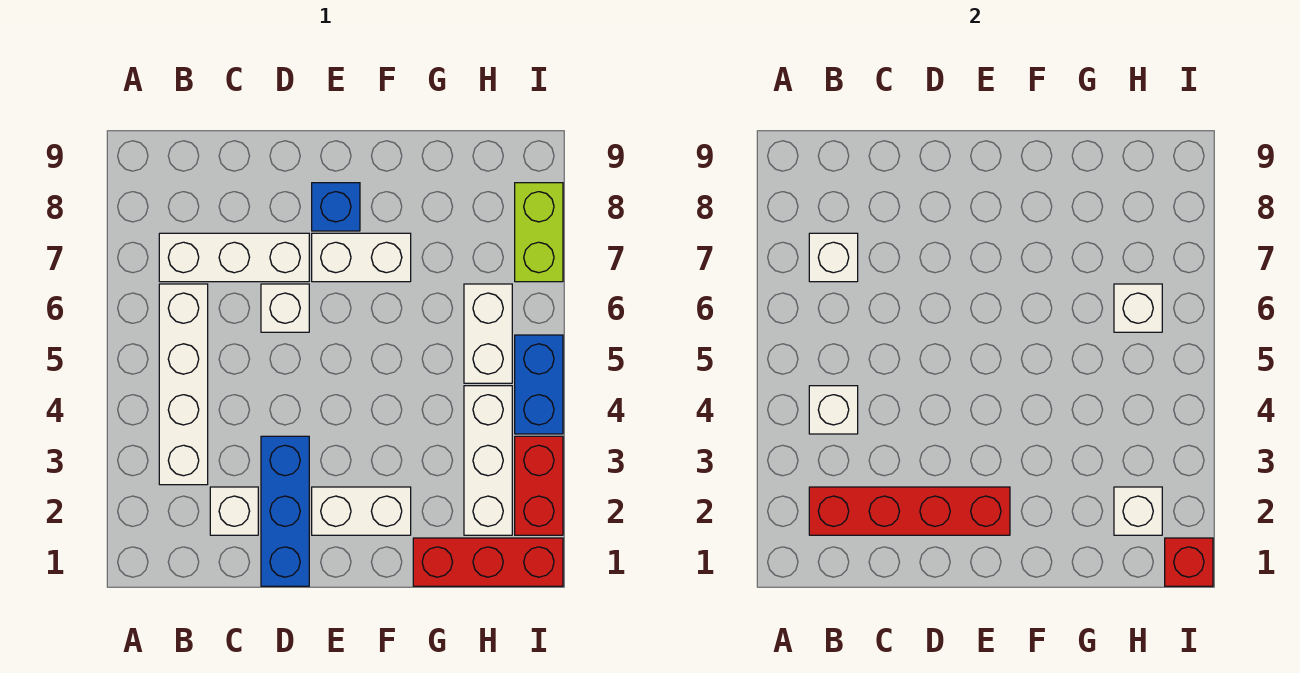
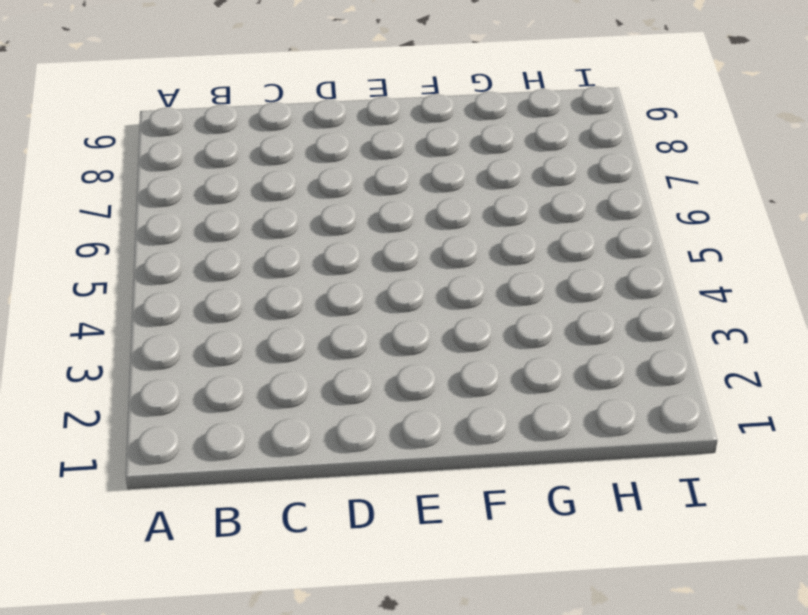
none -> white 1x4 brick [159,284,208,485]
none -> white 1x3 brick [159,233,309,282]
none -> white 1x1 brick [210,487,258,535]

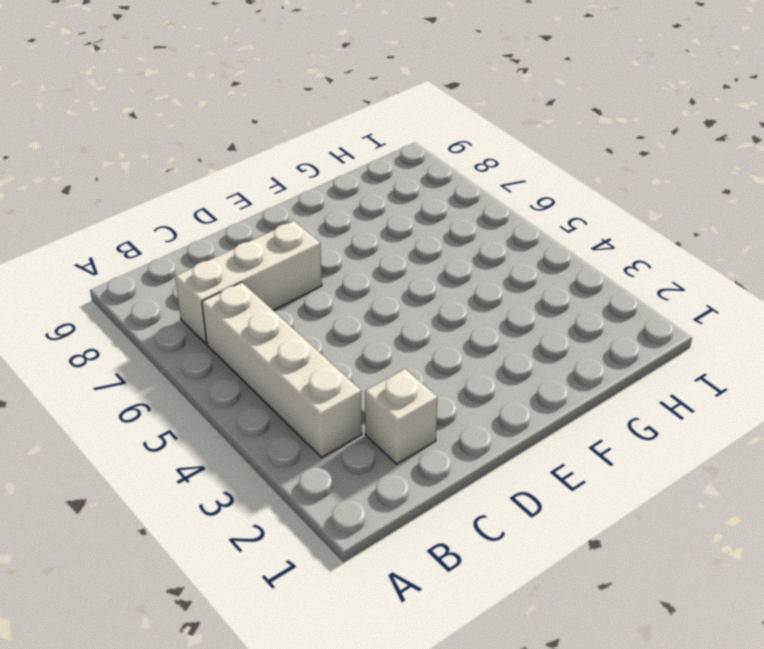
none -> blue 1x3 brick [261,436,309,586]
none -> white 1x1 brick [261,284,309,332]
none -> white 1x2 brick [312,487,411,535]

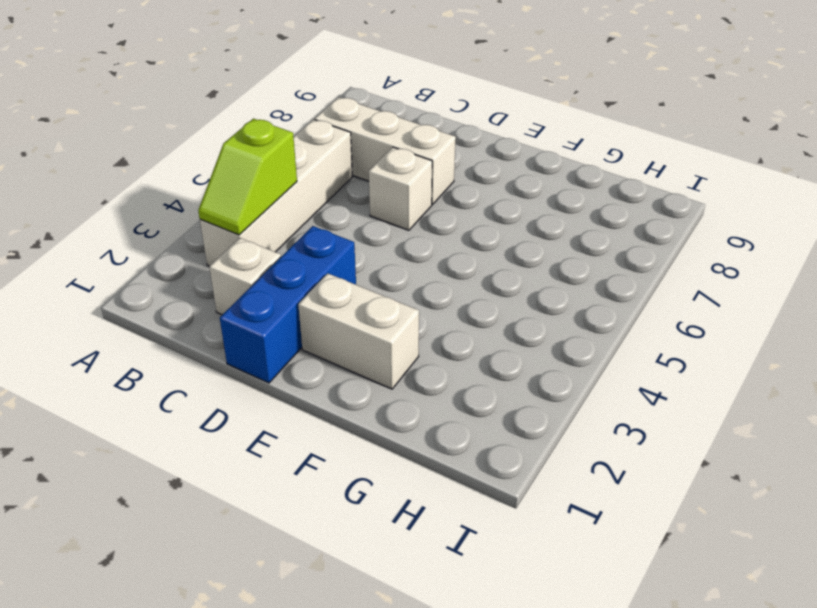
lime 1x2 slope [198,119,297,235] -> white 1x1 brick [809,386,858,434]
none -> white 1x2 brick [312,233,411,282]
none -> blue 1x1 brick [312,183,360,231]
none -> red 1x3 brick [413,538,563,586]

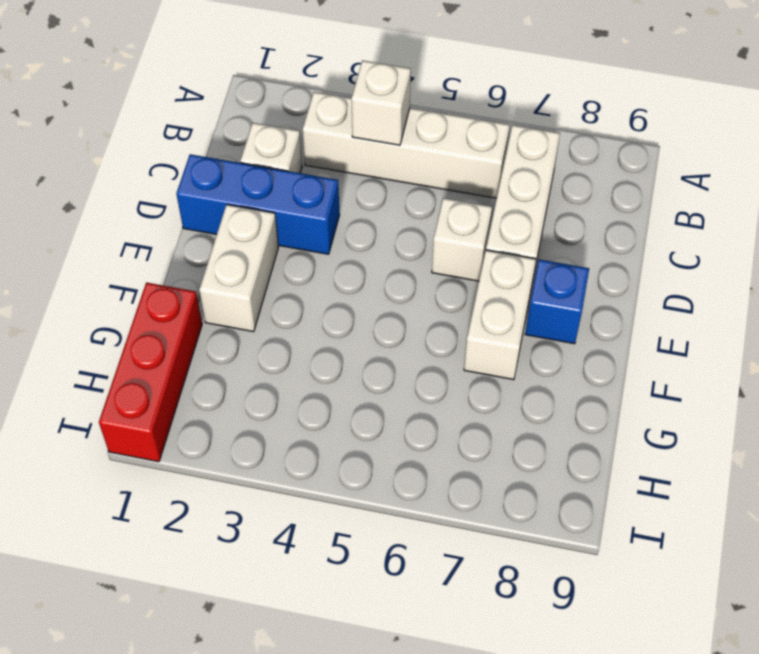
none -> white 1x3 brick [464,386,512,535]
none -> white 1x2 brick [464,284,512,383]
none -> red 1x2 brick [515,436,563,535]

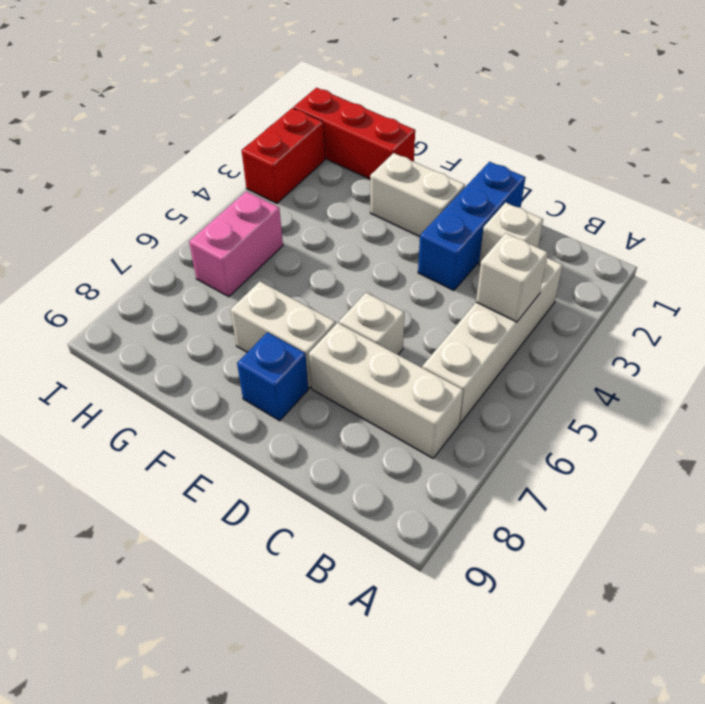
pink 1x2 brick [189,191,283,297] -> white 1x2 brick [464,284,512,383]
none -> white 1x3 brick [464,386,512,535]
none -> blue 1x2 brick [515,335,563,434]
none -> lime 1x2 brick [515,183,563,282]

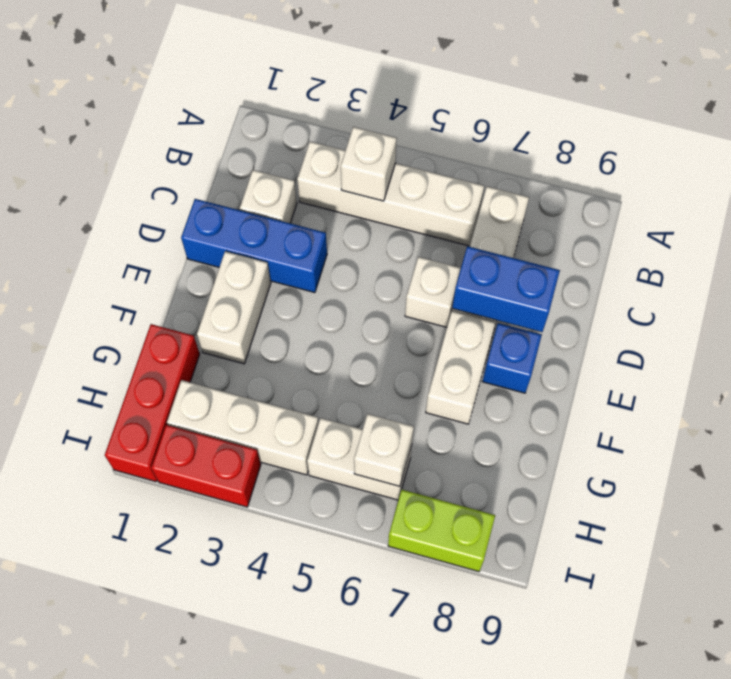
blue 1x2 brick [452,246,560,332] -> blue 1x2 brick moved to [515,335,563,434]
none -> red 1x4 brick [809,487,1010,535]
none -> white 1x1 brick [809,233,858,282]
none -> white 1x1 brick [1114,487,1162,535]

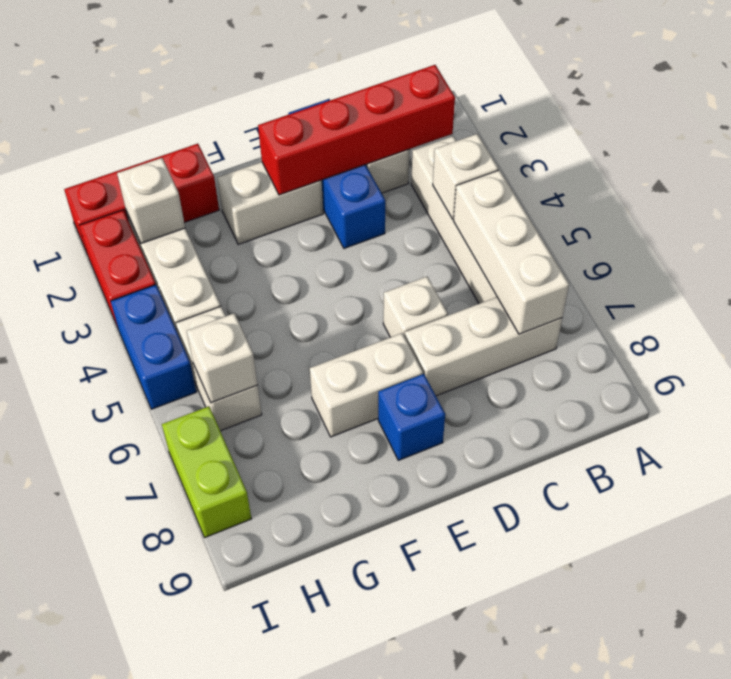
white 1x3 brick [453,170,569,334] -> white 1x1 brick [809,233,858,282]
none -> red 1x1 brick [1165,538,1213,586]

